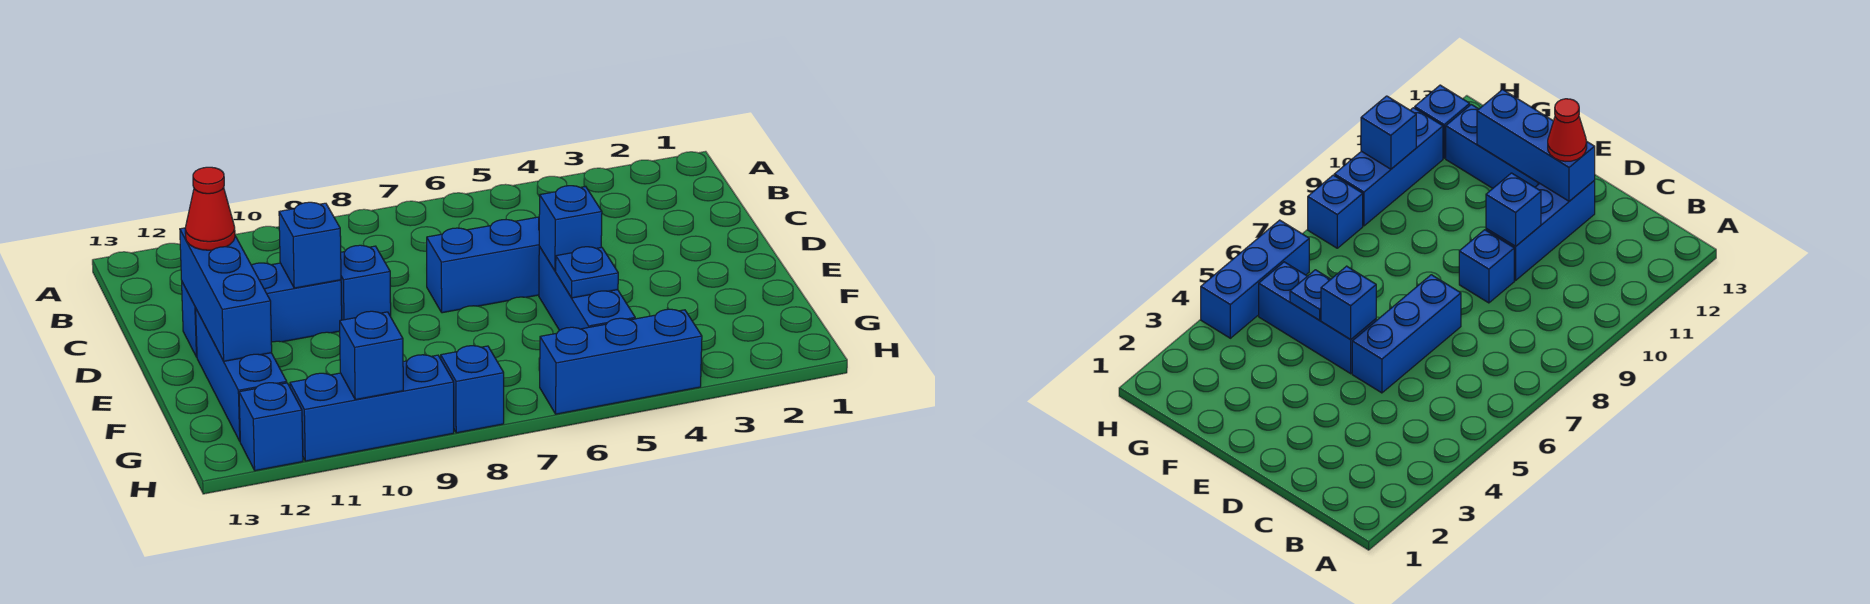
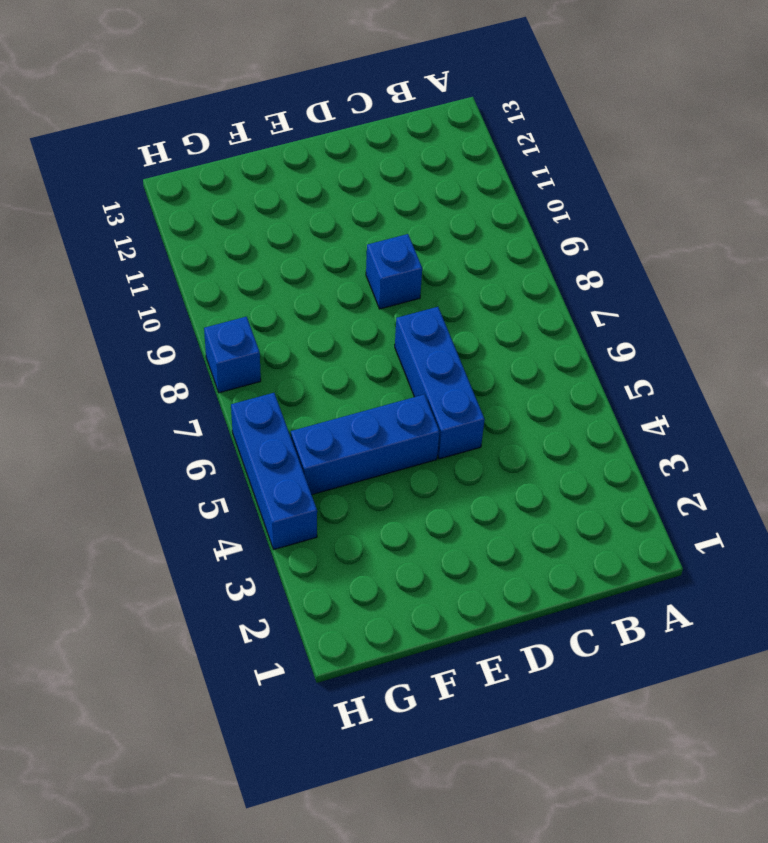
none -> blue 1x3 brick [182,263,342,357]
none -> blue 1x3 brick [196,309,287,441]
none -> blue 1x3 brick [290,355,454,461]

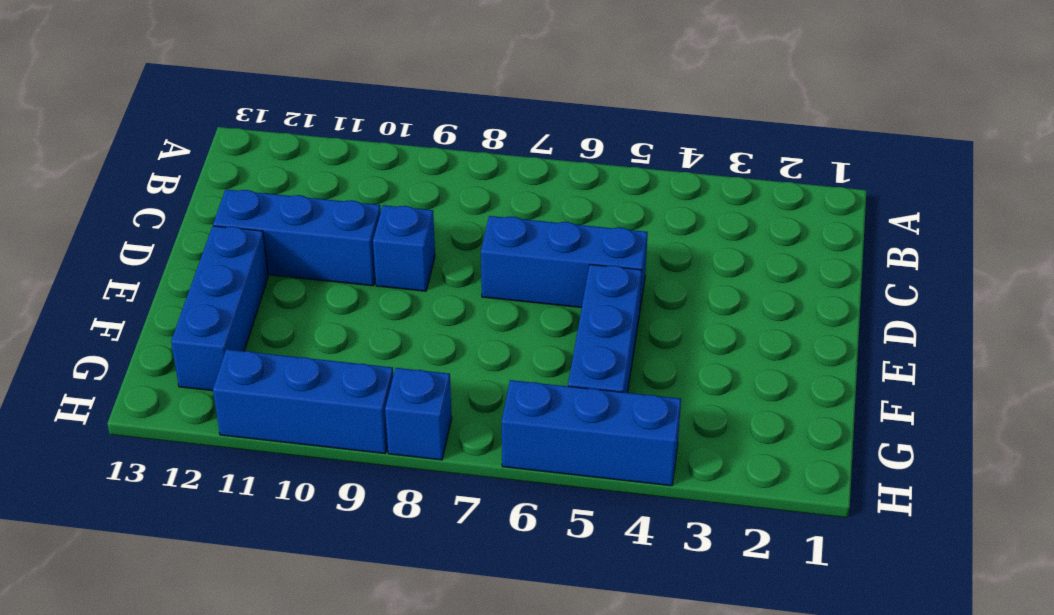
none -> blue 1x1 brick [239,383,303,471]
none -> blue 1x1 brick [279,202,341,288]
none -> blue 1x3 brick [180,228,272,361]

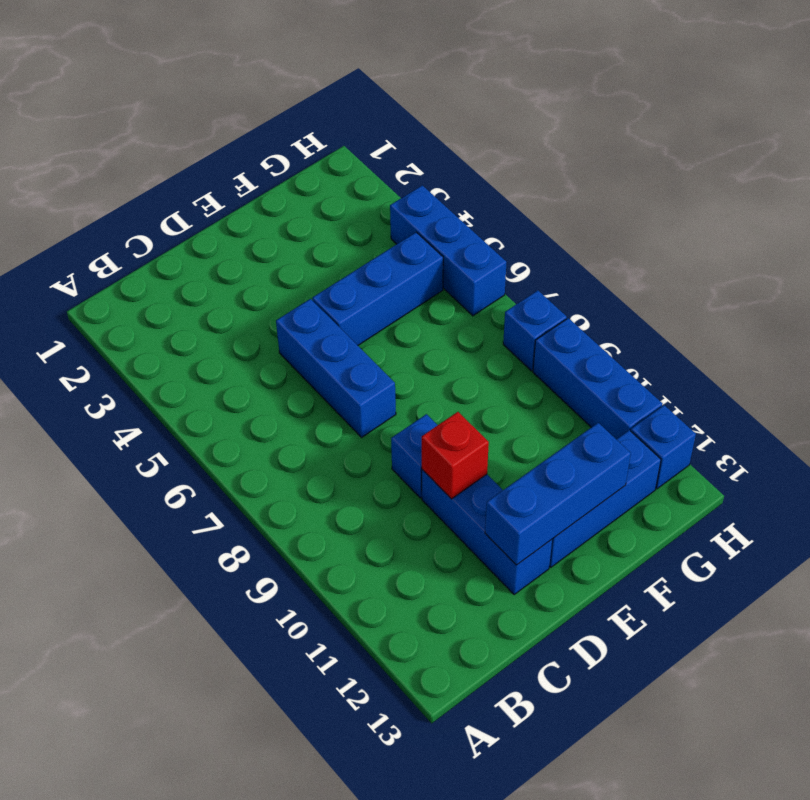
red 1x1 brick [422,412,489,499] -> blue 1x1 brick [279,202,341,288]
none -> blue 1x1 brick [539,186,602,271]
none -> blue 1x1 plate [556,247,618,298]
none -> blue 1x1 brick [340,311,403,400]

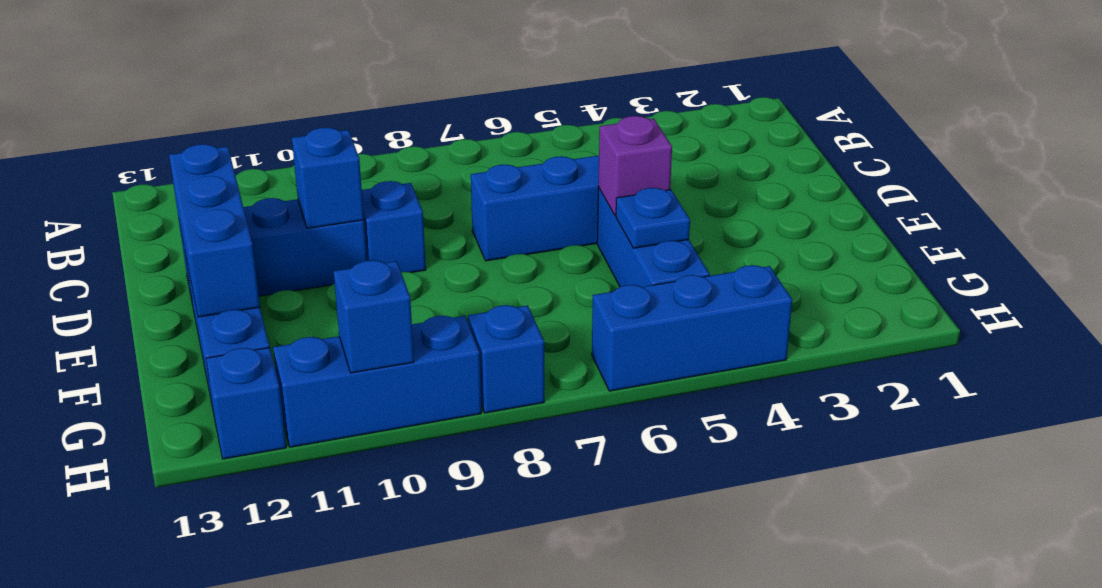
purple 1x1 brick [598,116,672,216] -> blue 1x1 brick [539,186,602,271]
none -> red 1x1 cone [185,167,235,250]

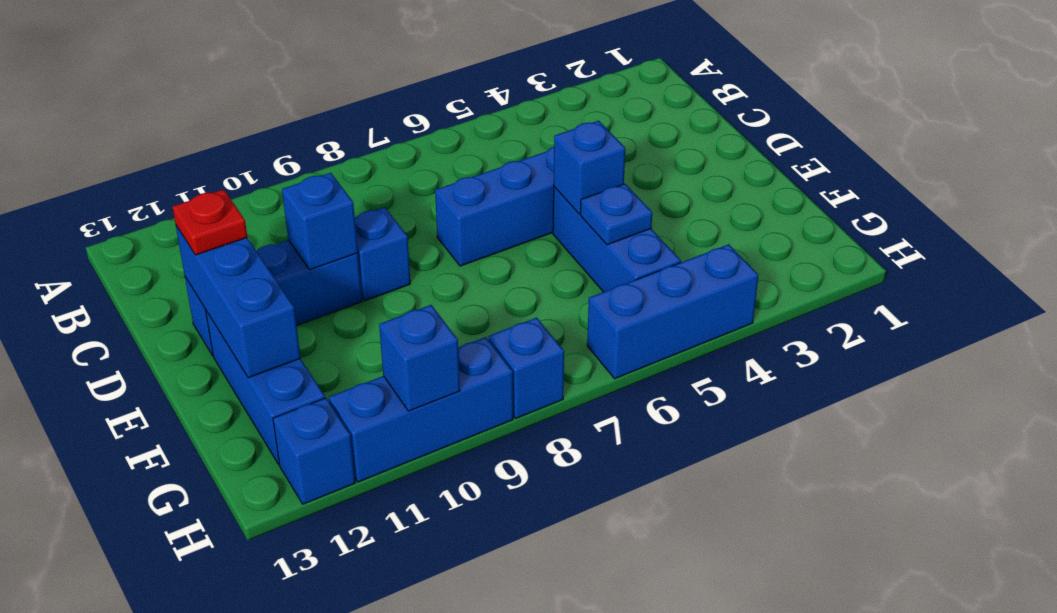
red 1x1 plate [173,190,247,255] -> red 1x1 cone [185,167,235,250]

